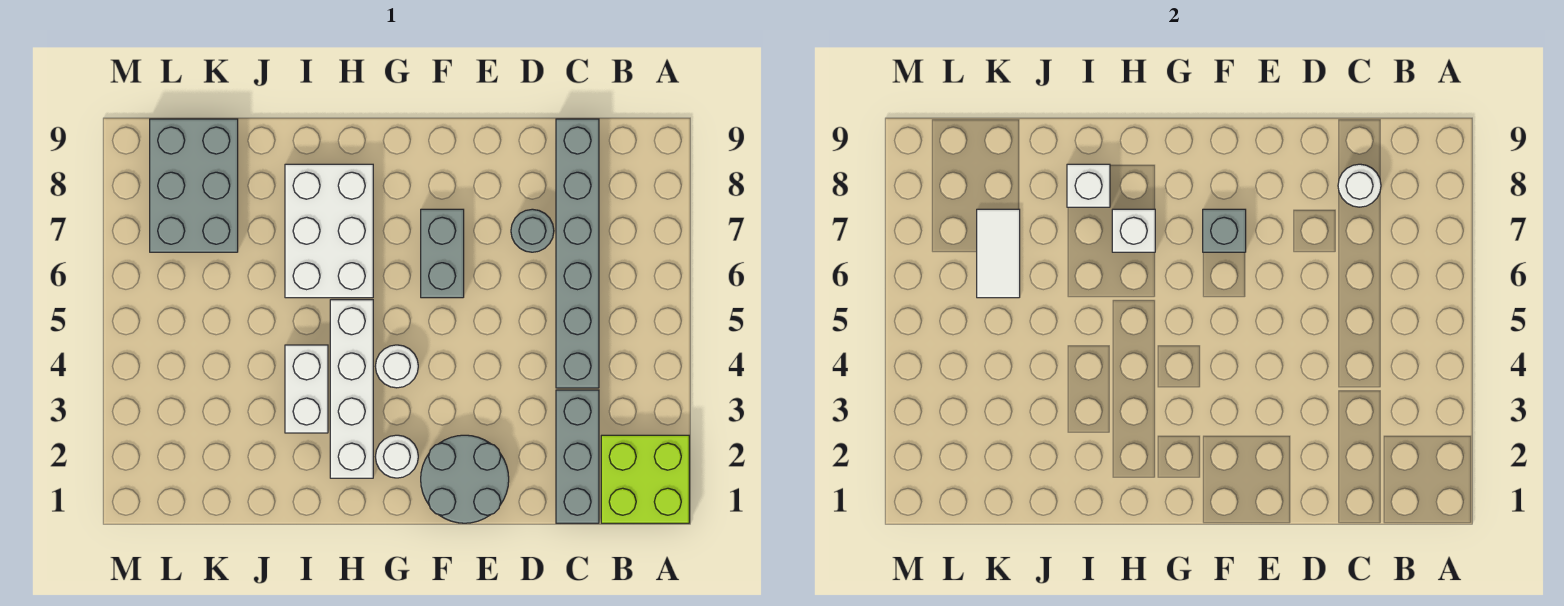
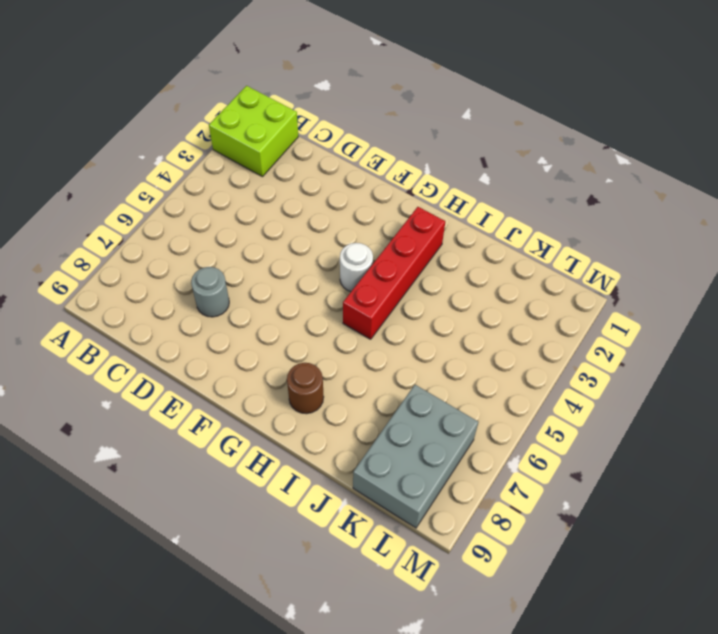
red 1x4 brick [343,207,445,339] -> white 1x4 brick [330,300,373,478]
brown 1x1 round brick [287,363,324,414] -> white 2x3 brick [285,164,373,298]
none -> grey 1x3 brick [556,390,599,523]
none -> grey 1x6 brick [556,119,599,388]
none -> grey 2x2 round brick [421,435,509,523]

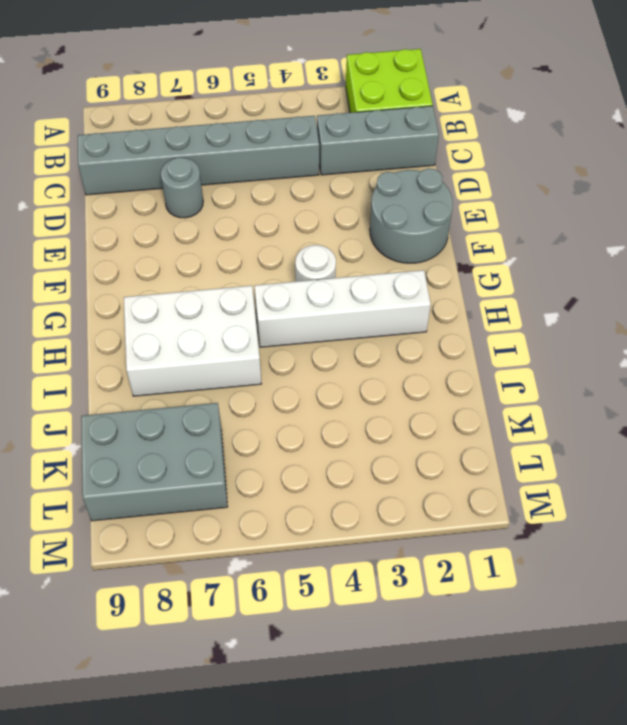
none -> grey 1x2 brick [421,209,464,298]
none -> white 1x1 round brick [375,435,418,478]
none -> white 1x2 brick [285,345,328,433]

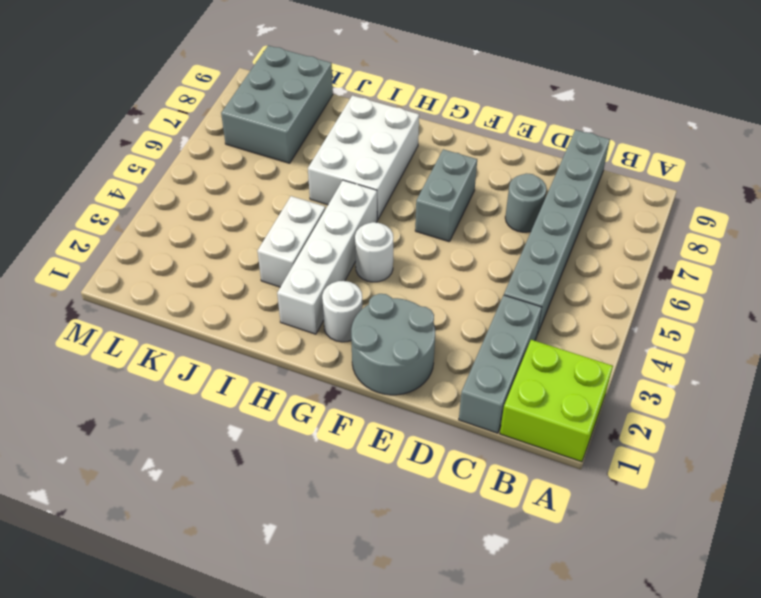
none -> white 1x1 round brick [1338,164,1381,207]
none -> grey 1x1 brick [1203,209,1246,252]
none -> white 1x1 brick [1112,209,1155,252]

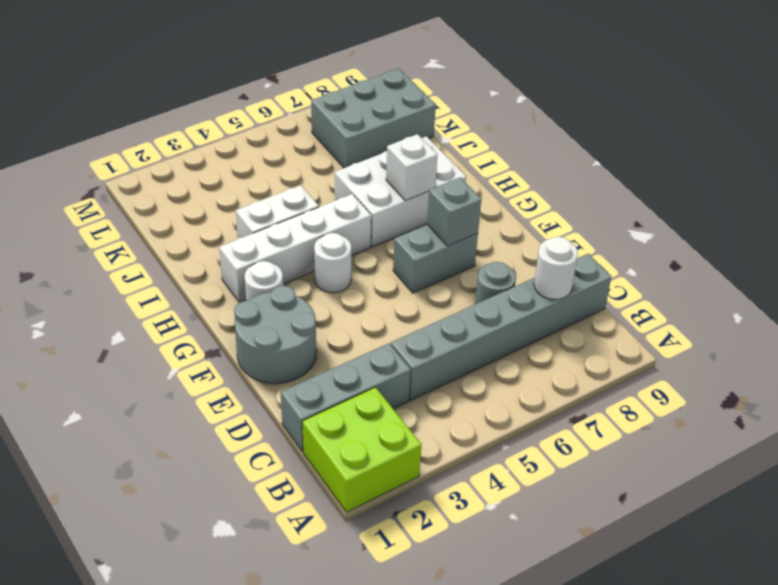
none -> white 1x1 brick [1067,164,1110,207]
none -> white 1x2 tile [977,209,1020,298]

